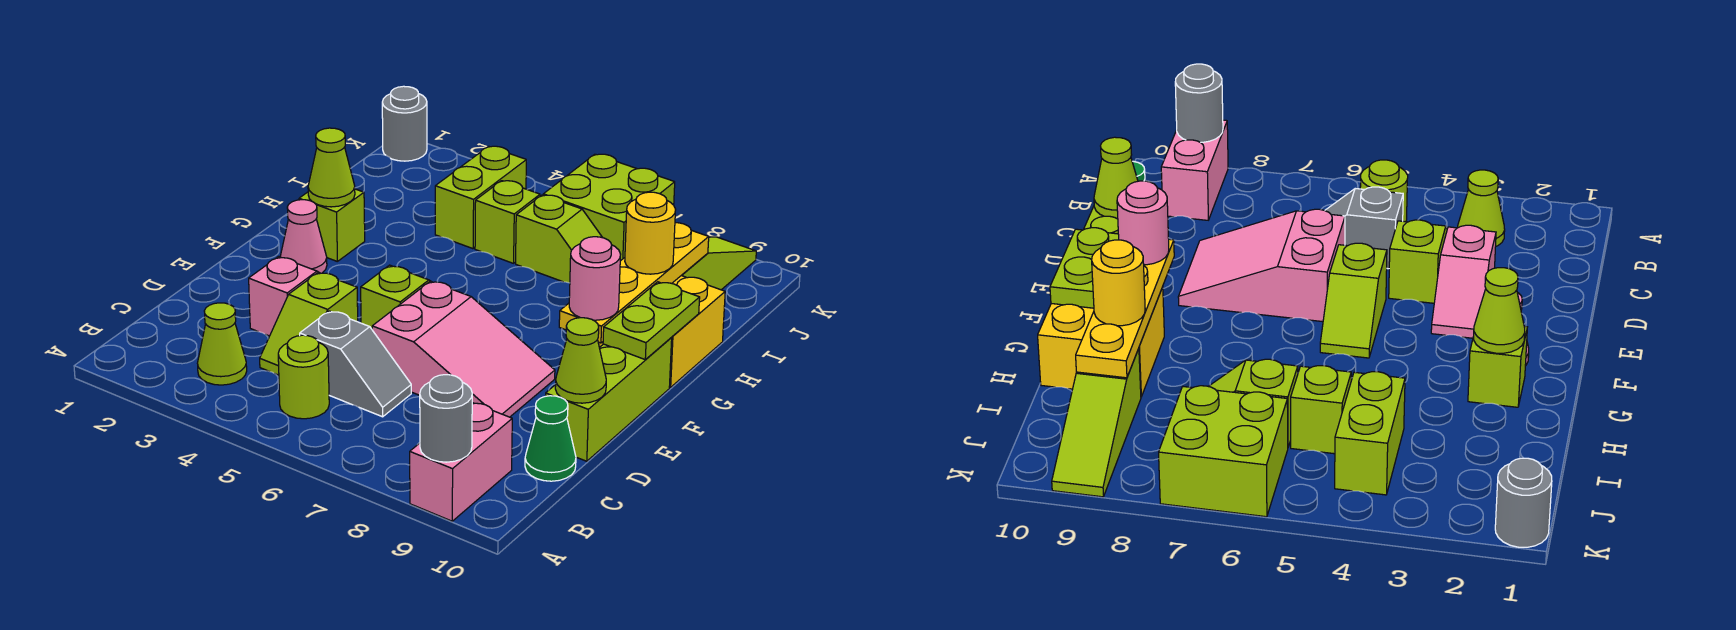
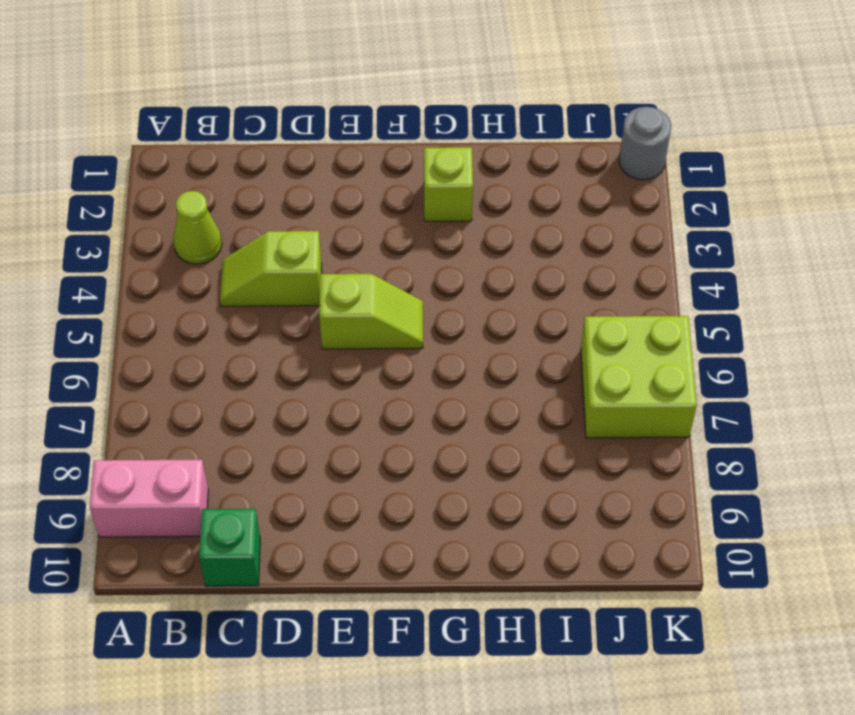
green 1x1 brick [199,509,260,586] -> green 1x1 cone [525,396,576,481]
none -> lime 1x1 round brick [278,335,329,419]
none -> grey 1x2 slope [300,311,411,417]
none -> pink 1x2 slope [249,257,319,336]

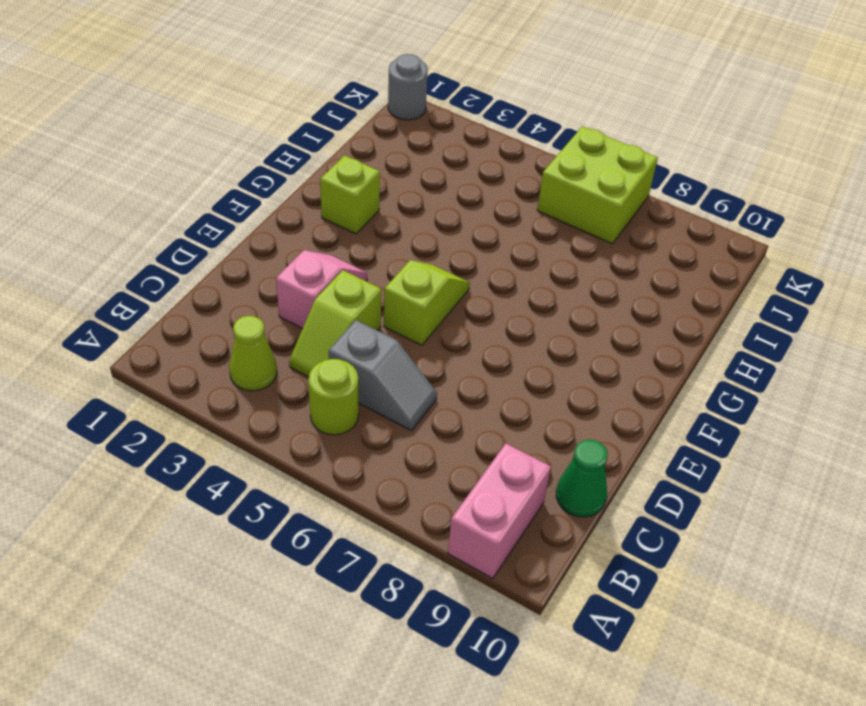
none -> pink 2x3 slope [372,281,555,417]
none -> lime 1x3 brick [546,338,672,461]
none -> pink 1x1 cone [280,200,327,273]

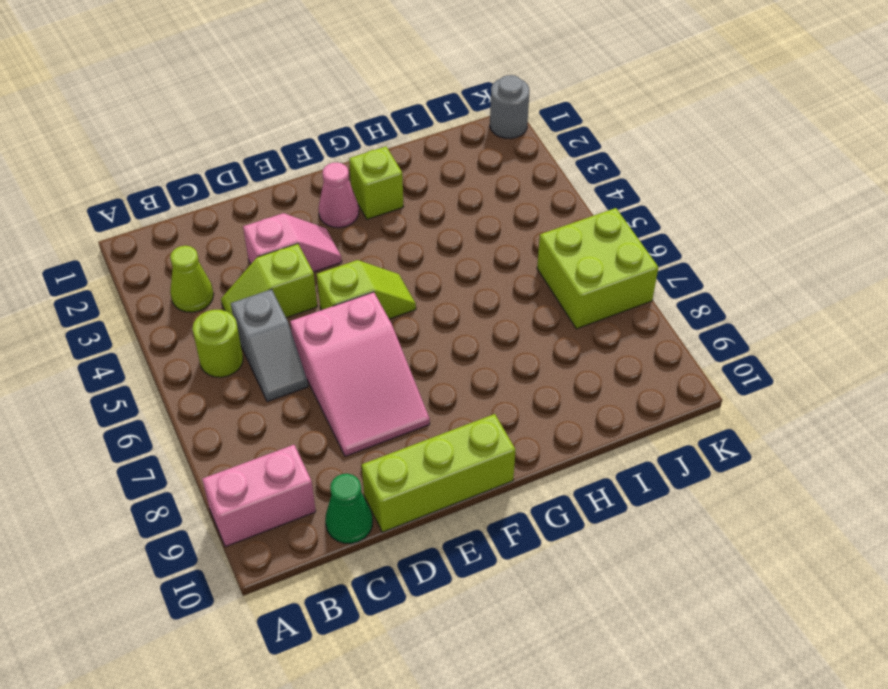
none -> yellow 2x2 brick [598,276,725,387]
none -> lime 1x2 brick [435,146,526,249]
none -> lime 1x1 brick [475,181,540,263]

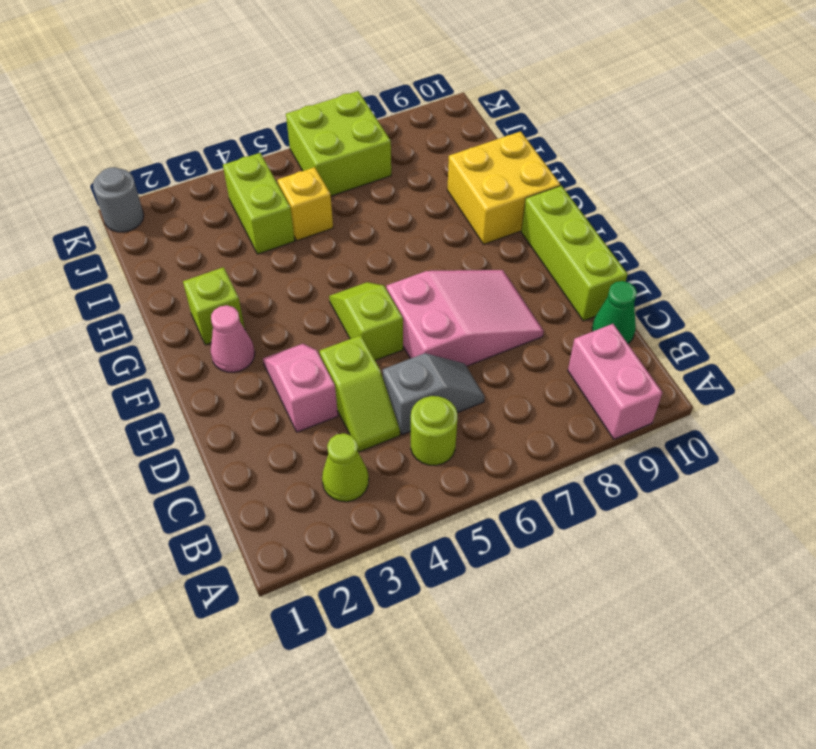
yellow 1x1 brick [278,167,333,240] -> lime 1x1 brick [475,181,540,263]
none -> lime 1x2 slope [516,195,603,283]
none -> lime 1x3 slope [681,237,756,290]
none -> grey 1x1 round brick [420,375,472,462]

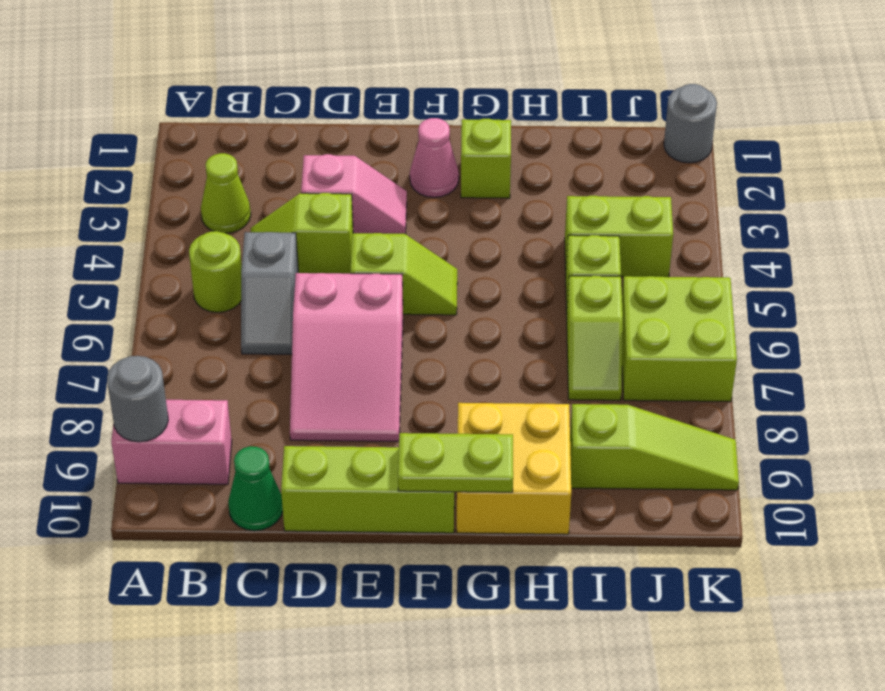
none -> lime 1x1 cone [555,318,606,403]
none -> yellow 1x4 plate [559,223,709,343]
none -> lime 1x1 cone [308,128,355,207]

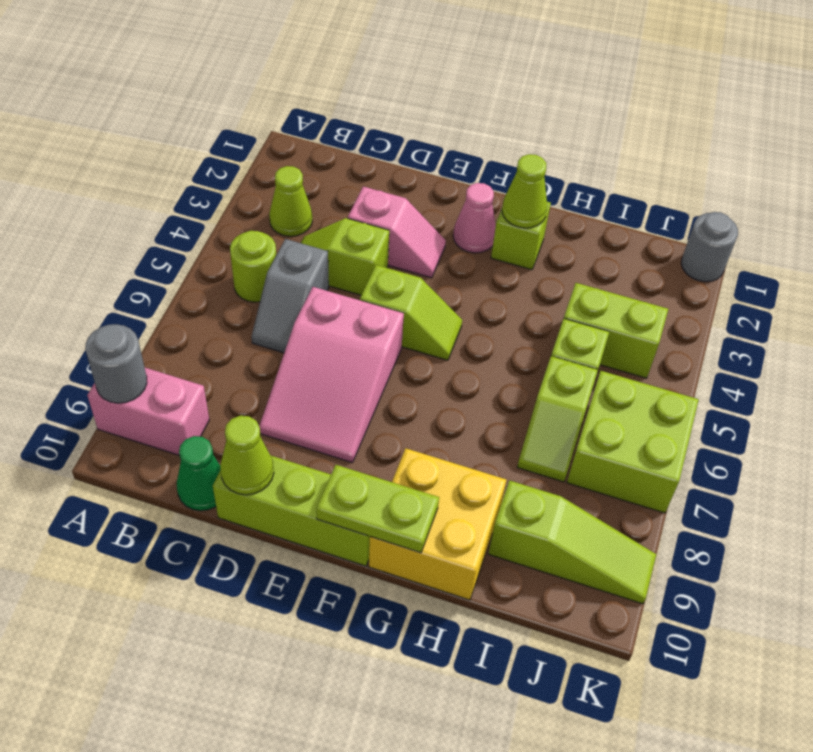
none -> yellow 1x4 plate [559,223,709,343]
none -> pink 1x1 round brick [569,237,621,320]
none -> yellow 1x1 round brick [625,192,676,274]

